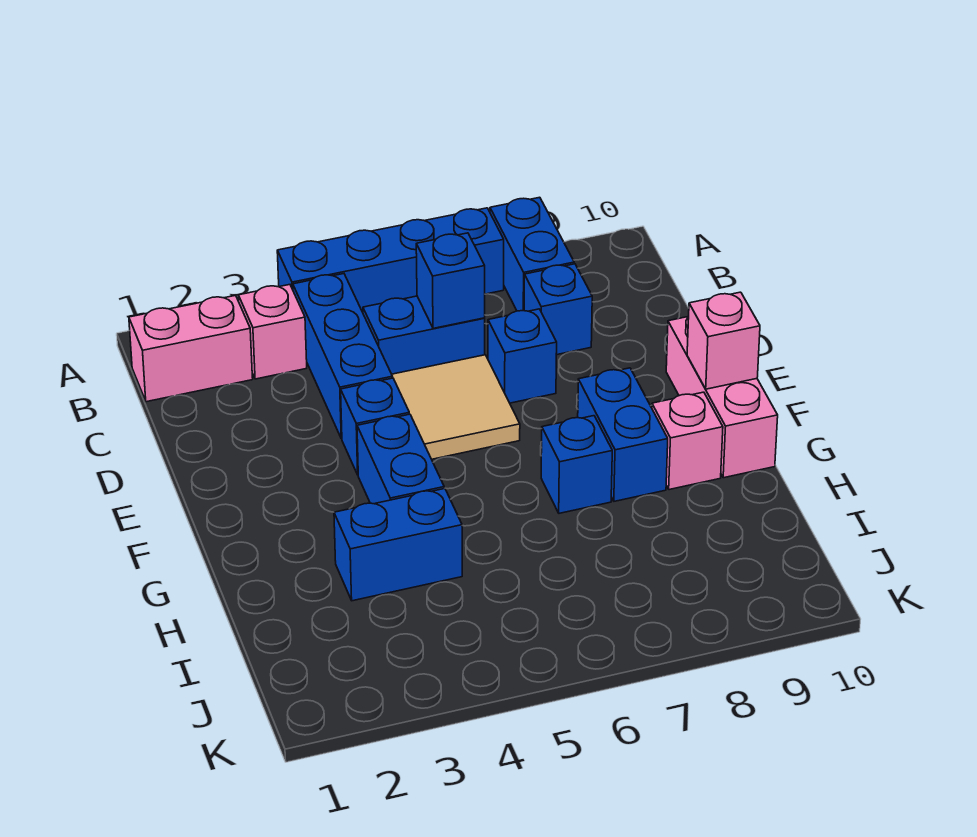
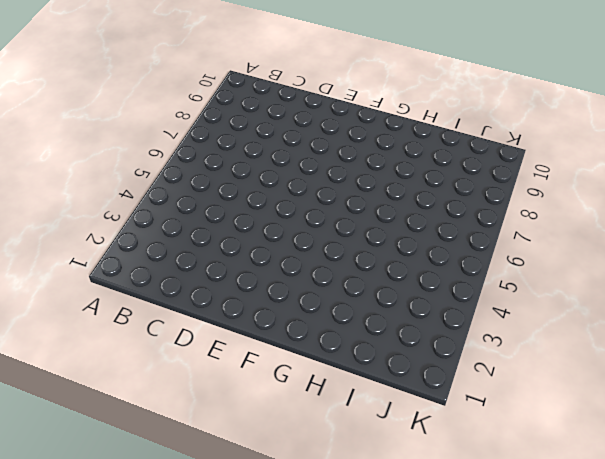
none -> blue 1x4 brick [277,208,504,312]
none -> blue 1x2 brick [490,197,574,311]
none -> pink 1x2 brick [129,295,253,402]

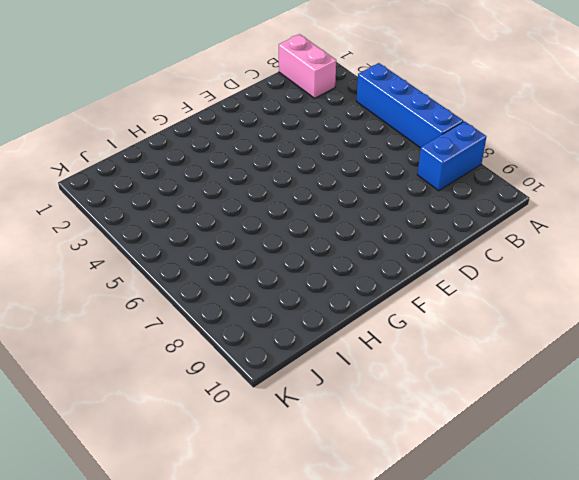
none -> pink 1x1 brick [238,285,307,379]
none -> blue 1x3 brick [293,274,393,439]
none -> blue 1x2 brick [363,296,485,374]

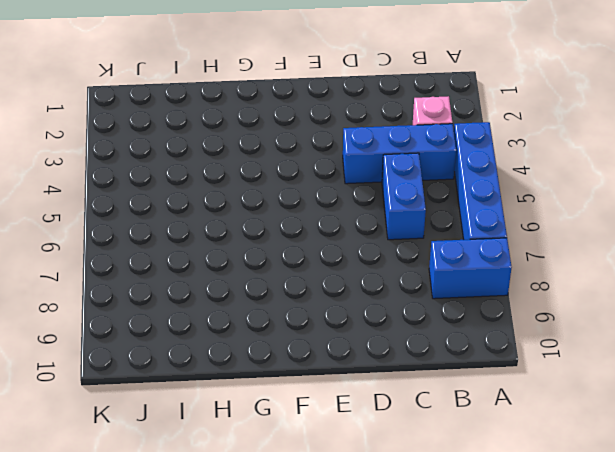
none -> pink 1x2 brick [129,295,253,402]
none -> blue 1x1 brick [524,264,592,355]
none -> tan 2x2 tile [392,355,520,459]

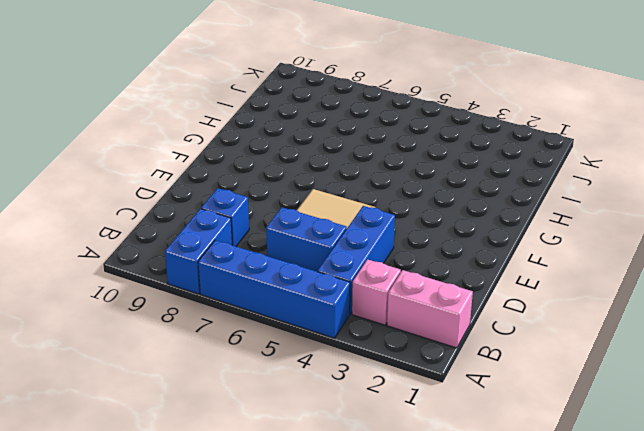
none -> blue 1x1 brick [488,309,557,403]
none -> blue 1x1 brick [341,378,409,475]
none -> pink 1x3 brick [666,317,778,478]

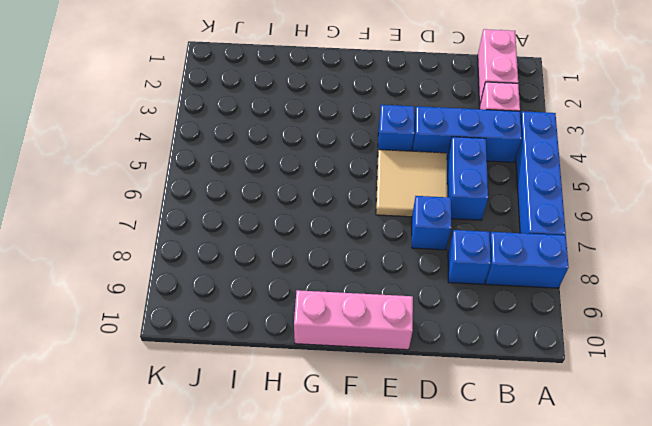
none -> blue 1x2 brick [357,414,444,504]
none -> blue 1x2 brick [578,368,668,501]
none -> blue 1x1 brick [541,416,612,513]

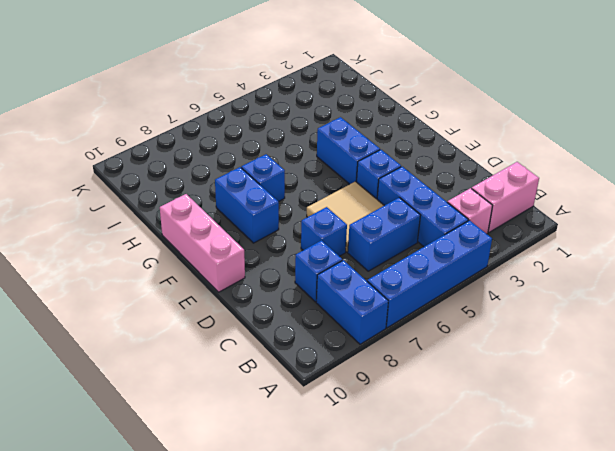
none -> pink 1x1 brick [652,392,723,490]
none -> blue 1x2 brick [334,488,462,601]
none -> blue 1x1 brick [416,233,485,328]

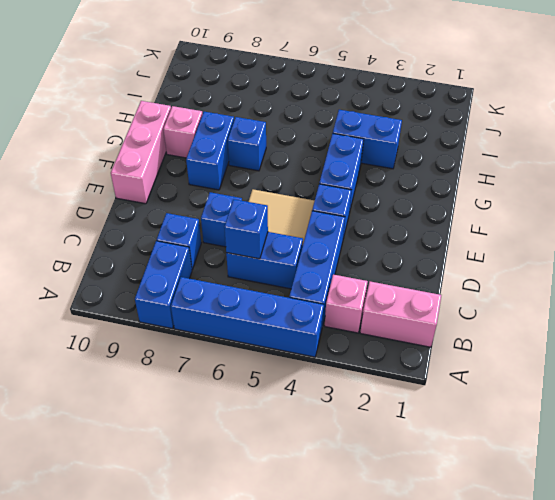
none -> pink 1x1 brick [687,292,760,389]

